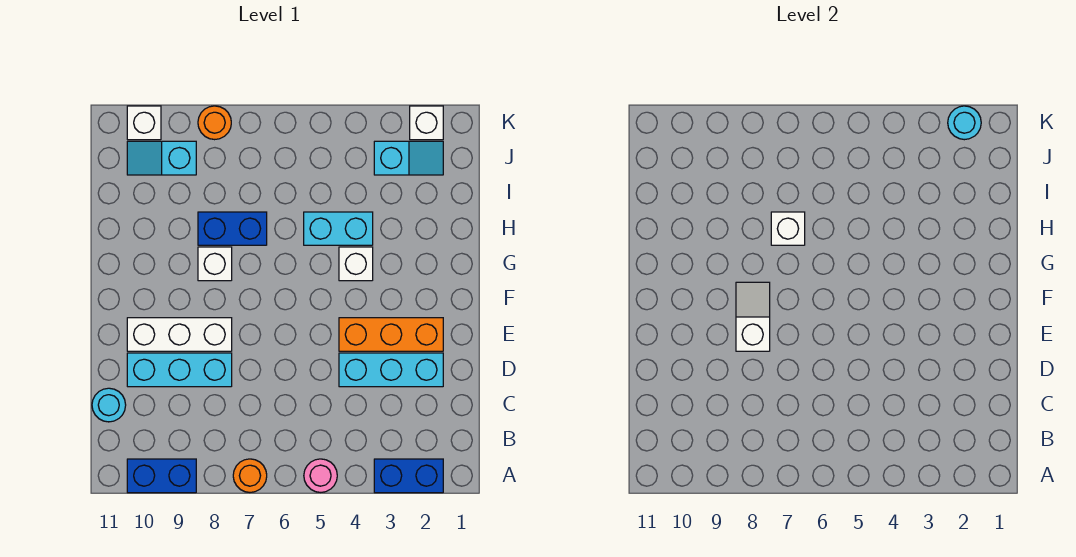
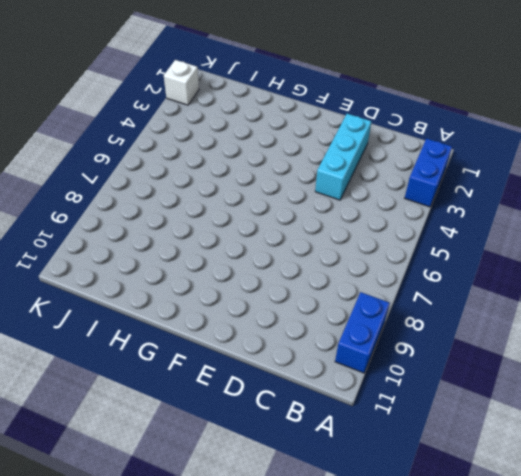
none -> pink 1x1 round brick [304,459,337,492]
none -> orange 1x1 round brick [233,459,267,492]
none -> cyan 1x1 round brick [92,388,126,422]

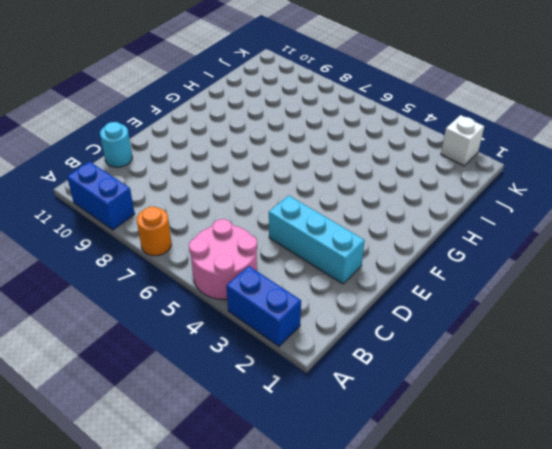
pink 2x2 round brick [189,219,257,299] -> pink 1x1 round brick [304,459,337,492]
none -> cyan 1x3 brick [127,353,232,387]
none -> orange 1x3 brick [339,318,443,351]
none -> white 1x3 brick [127,318,232,351]

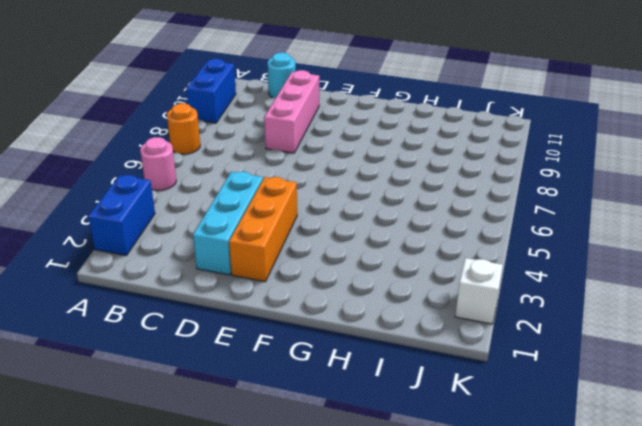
pink 1x3 brick [264,70,319,153] -> cyan 1x3 brick [127,353,232,387]
none -> white 1x3 brick [127,318,232,351]
none -> white 1x1 brick [339,247,373,281]
none -> white 1x1 brick [198,247,232,281]

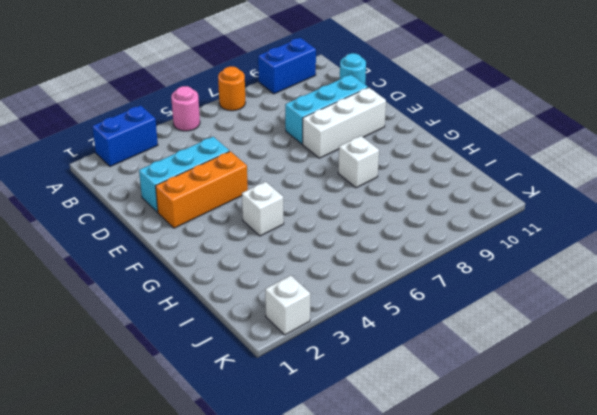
none -> cyan 1x2 brick [304,212,373,245]
none -> blue 1x2 brick [198,212,267,245]
none -> cyan 1x2 slope [374,141,443,175]

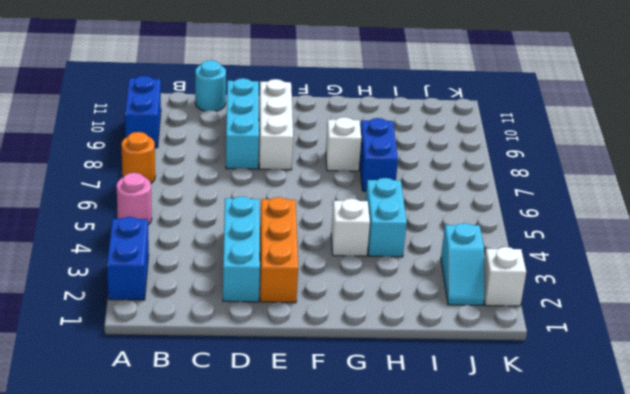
none -> cyan 1x2 slope [127,141,196,175]
none -> orange 1x1 round brick [198,106,231,140]
none -> white 1x1 brick [127,106,161,140]

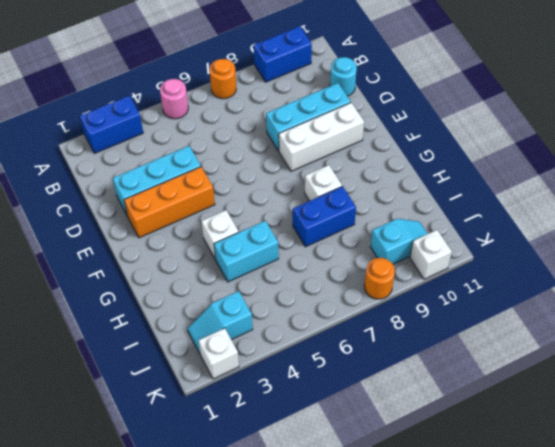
none -> white 1x2 slope [736,282,770,351]
none -> white 1x1 brick [771,212,805,245]
none -> cyan 1x1 round brick [948,106,981,140]

